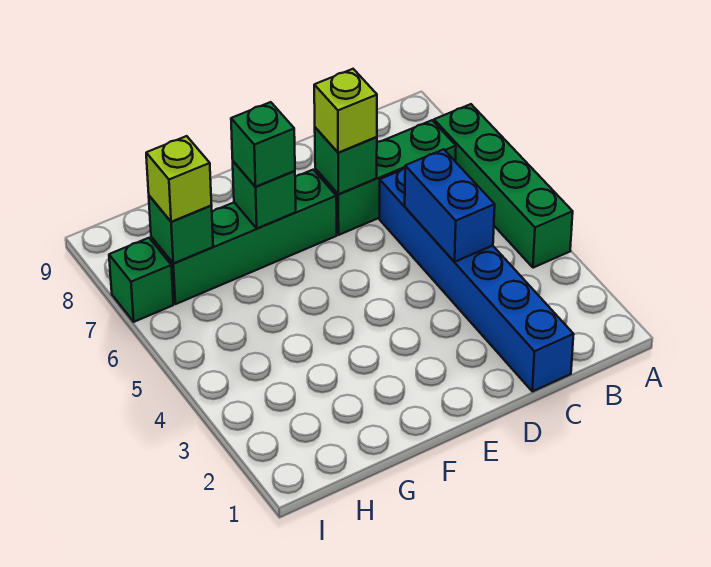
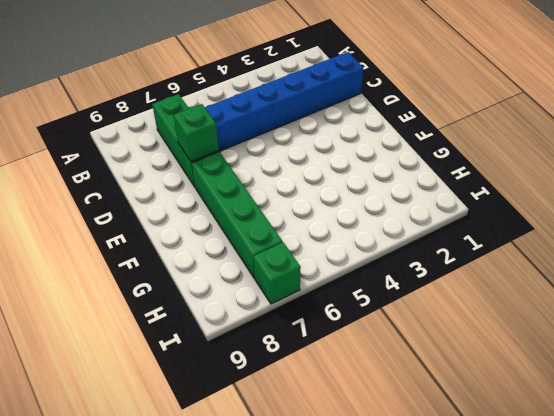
none -> green 1x4 brick [434,104,573,268]
none -> blue 1x2 brick [405,149,495,262]
none -> green 1x1 brick [233,161,296,229]

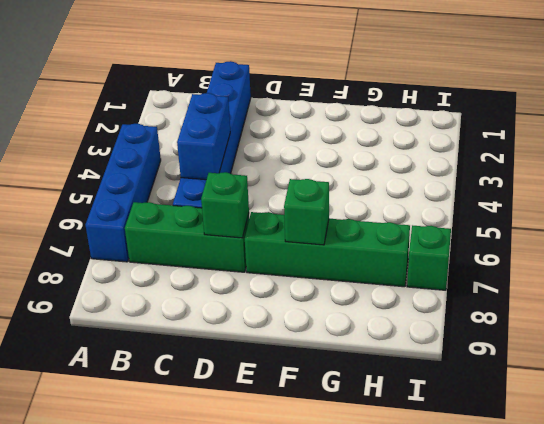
blue 1x4 brick [86,124,161,262] -> green 1x4 brick [434,104,573,268]
none -> green 1x1 brick [149,196,213,263]
none -> lime 1x1 brick [314,69,377,153]
none -> green 1x1 brick [231,102,295,187]

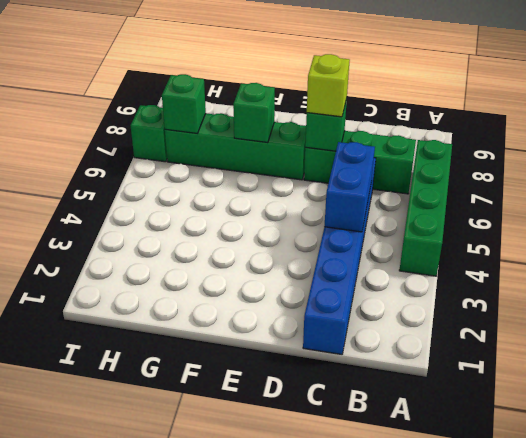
none -> green 1x1 brick [231,102,295,187]
none -> lime 1x1 brick [146,136,212,222]

